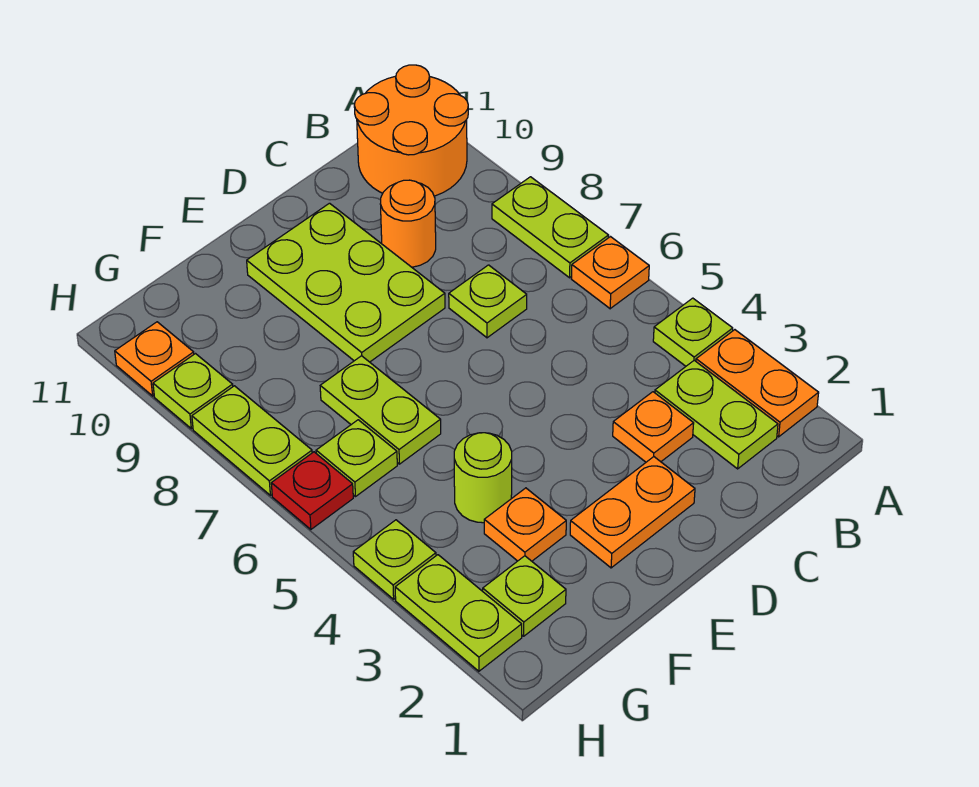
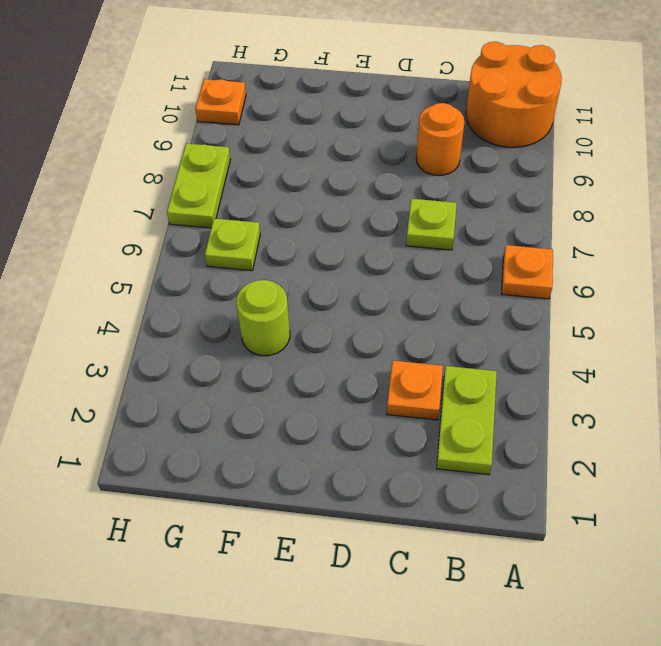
none -> orange 1x2 plate [696,330,819,437]
none -> lime 1x1 plate [653,298,733,366]
none -> lime 1x2 plate [492,177,609,278]

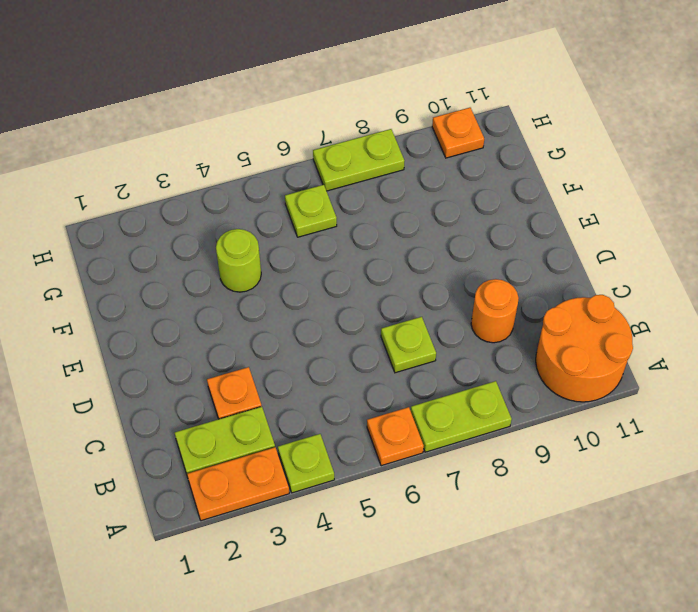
none -> orange 1x2 plate [570,457,695,568]
none -> lime 2x3 plate [247,203,445,362]
none -> orange 1x1 plate [484,488,566,561]

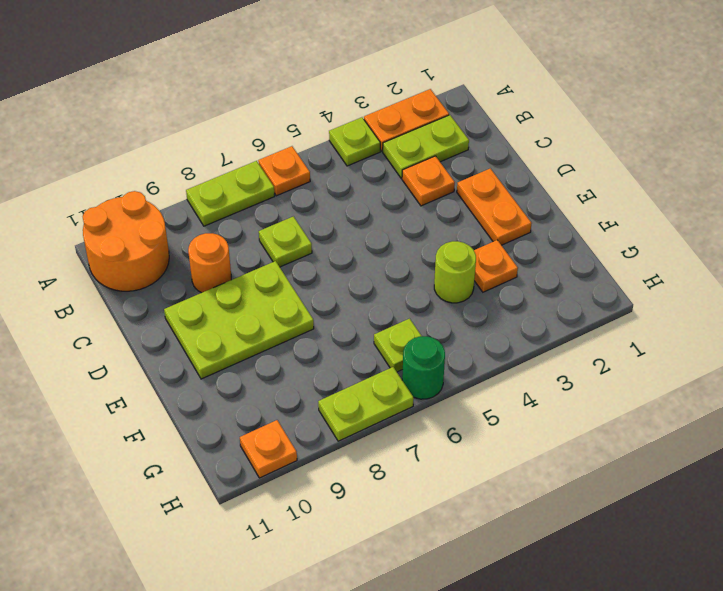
green 1x1 round brick [402,336,445,399] -> red 1x1 plate [271,452,353,529]
none -> lime 1x2 plate [320,356,441,464]
none -> lime 1x1 plate [483,556,566,636]
none -> lime 1x2 plate [395,555,522,671]

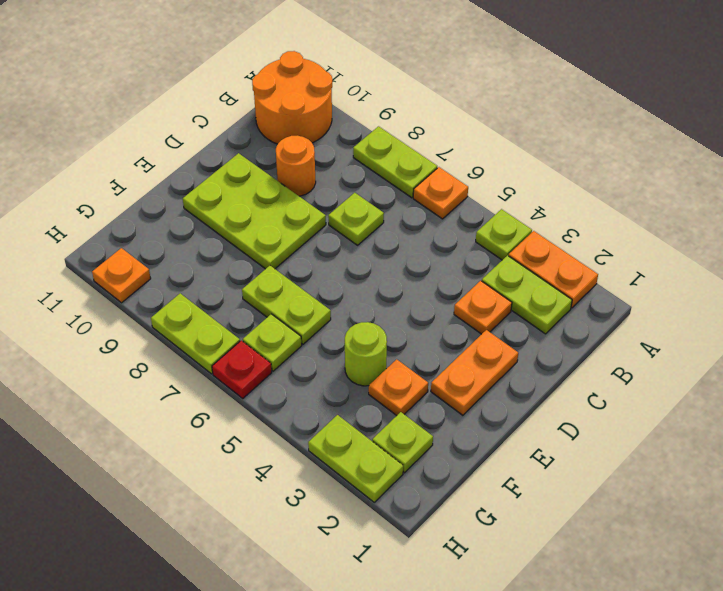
none -> lime 1x1 plate [353,520,436,599]
none -> lime 1x1 plate [153,354,233,429]

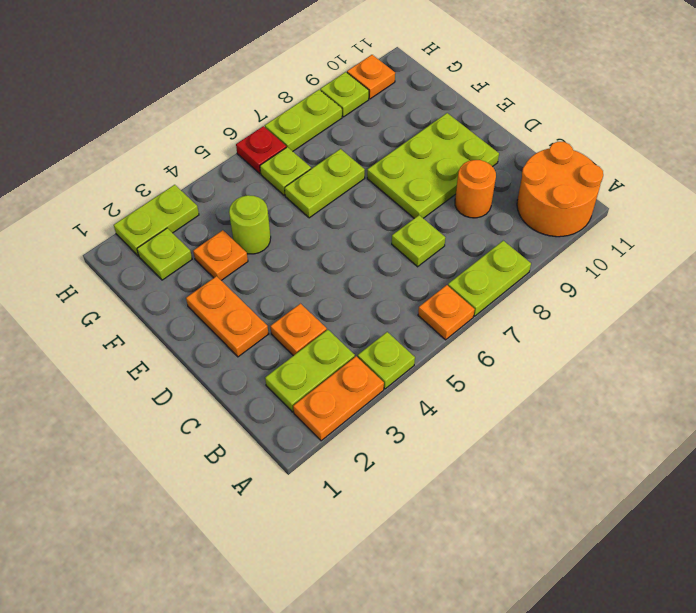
none -> lime 1x1 plate [353,520,436,599]

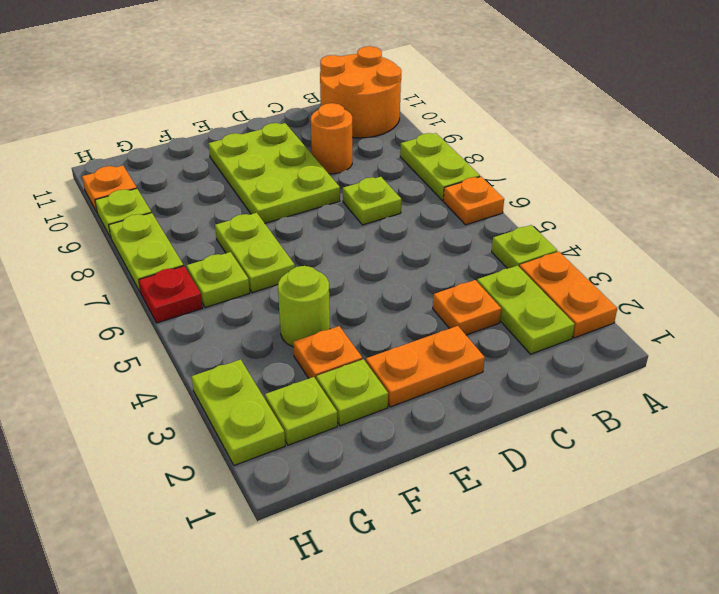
lime 1x1 plate [316,359,388,426] -> lime 1x1 plate moved to [353,520,436,599]

